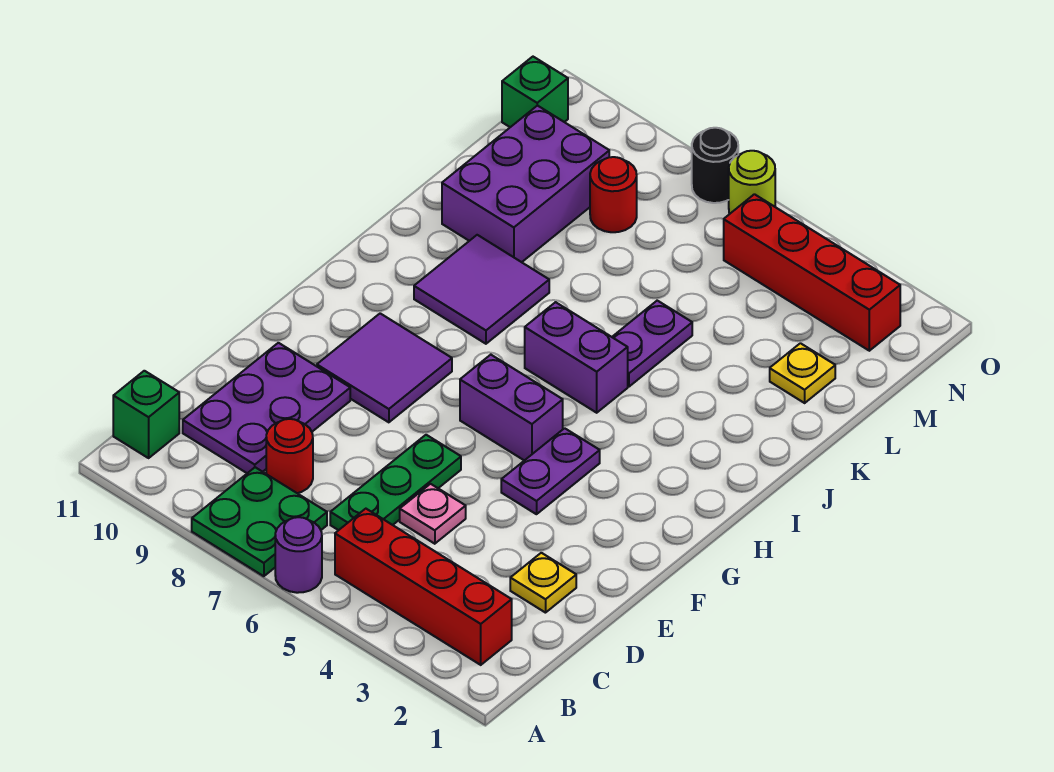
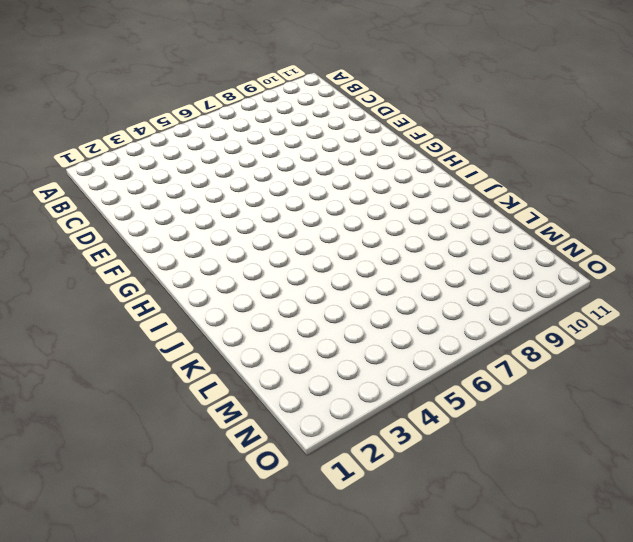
none -> purple 1x1 round brick [275,517,322,593]
none -> green 2x2 plate [192,467,327,576]
none -> red 1x4 brick [335,509,512,665]

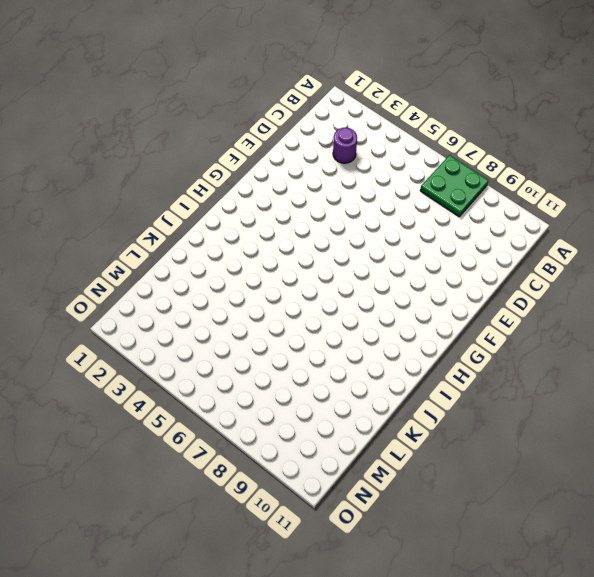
purple 1x1 round brick [333,128,357,163] -> purple 1x1 round brick moved to [275,517,322,593]
none -> red 1x4 brick [335,509,512,665]
none -> green 1x1 brick [113,371,179,458]
none -> green 1x3 plate [330,435,461,530]

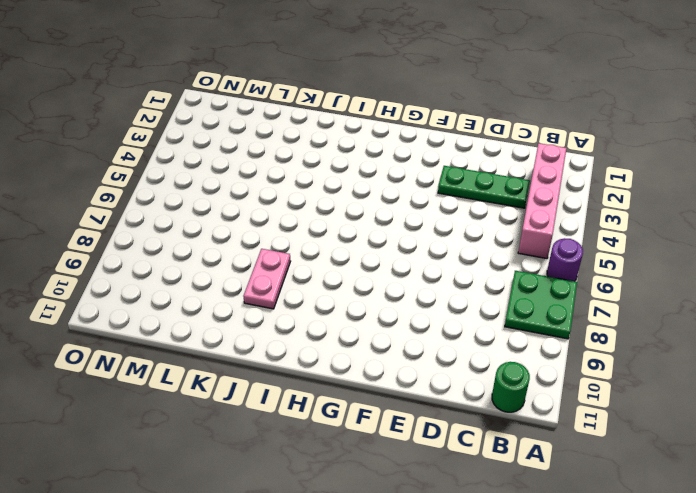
pink 1x4 brick [518,143,567,259] -> red 1x4 brick [335,509,512,665]
green 1x1 round brick [492,362,530,412] -> green 1x1 brick [113,371,179,458]
green 1x3 plate [438,166,530,208] -> green 1x3 plate moved to [330,435,461,530]
pink 1x2 plate [243,249,291,309] -> purple 2x2 tile [414,235,549,344]
none -> red 1x1 round brick [266,419,313,493]
none -> purple 2x3 plate [183,343,350,473]
none -> yellow 1x1 plate [510,553,576,613]

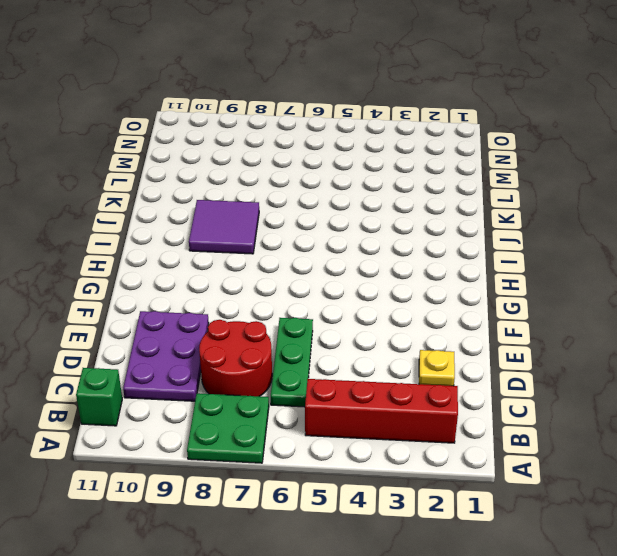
red 2x2 round brick [199,320,272,396] -> red 1x1 round brick [266,419,313,493]
none -> purple 1x1 round brick [275,517,322,593]
none -> pink 1x1 plate [400,484,466,544]
none -> purple 1x2 plate [501,428,600,514]

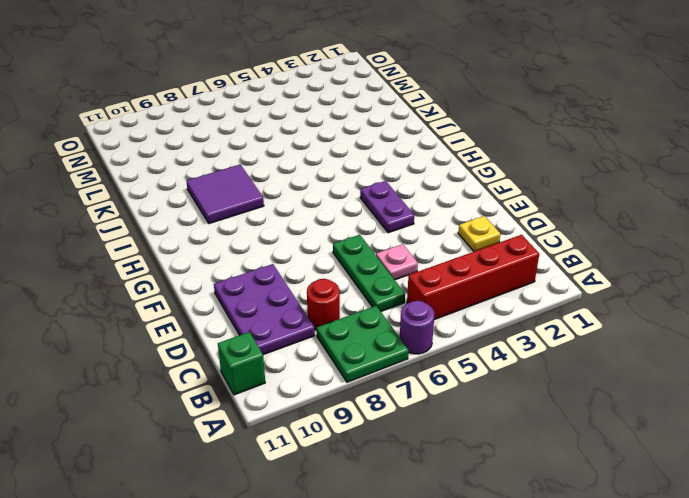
none -> purple 2x2 tile [317,313,452,422]
none -> purple 1x2 brick [460,355,563,461]
none -> purple 1x2 brick [525,302,628,413]

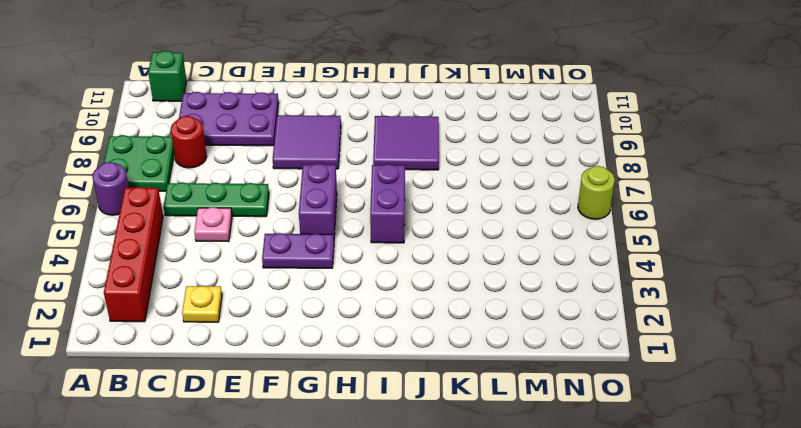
none -> purple 1x2 plate [612,301,692,387]
none -> purple 2x3 brick [442,105,609,262]
none -> yellow 1x1 plate [770,343,835,403]

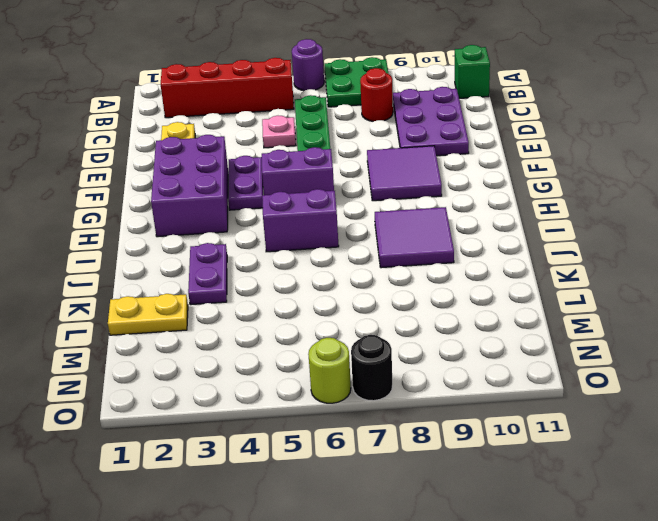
purple 2x3 brick [151,135,228,237] -> purple 2x3 brick moved to [442,105,609,262]
purple 1x2 plate [188,243,227,305] -> purple 1x2 plate moved to [612,301,692,387]
yellow 1x2 plate [108,294,188,335] -> yellow 1x1 plate [770,343,835,403]
none -> red 1x1 round brick [590,157,637,232]
none -> red 1x4 brick [724,194,900,351]
none -> green 1x1 brick [502,57,568,127]

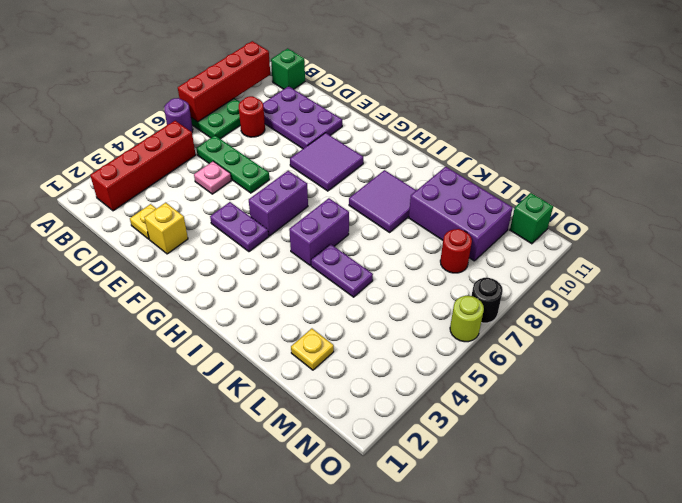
red 1x4 brick [178,41,270,122] -> red 1x4 brick moved to [724,194,900,351]
yellow 1x1 brick [144,202,188,254] -> none

